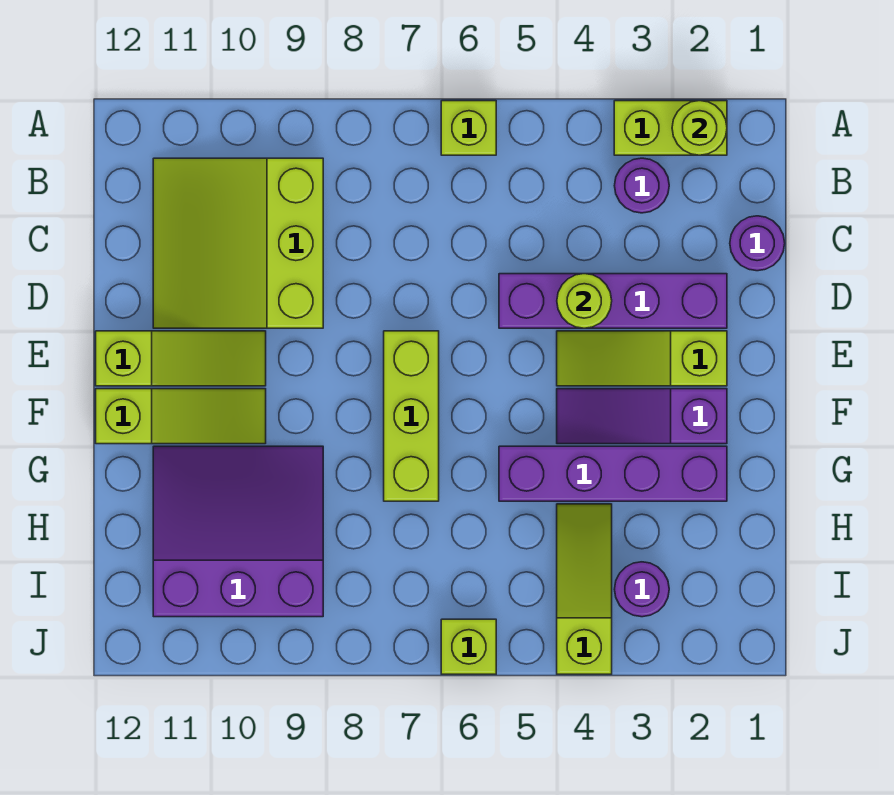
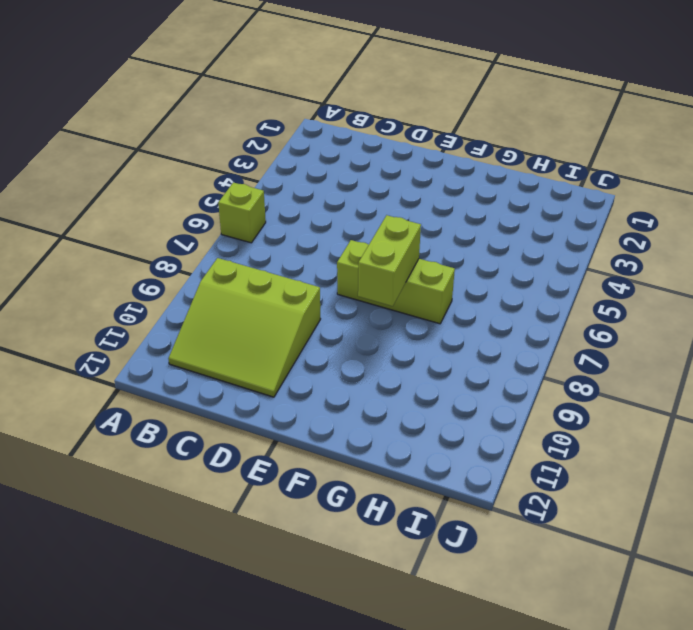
lime 1x2 brick [358,215,421,306] -> lime 1x2 brick moved to [614,101,727,155]
none -> purple 1x1 round brick [614,158,669,213]
none -> purple 1x1 round brick [730,216,785,271]
none -> purple 1x4 brick [499,274,727,328]

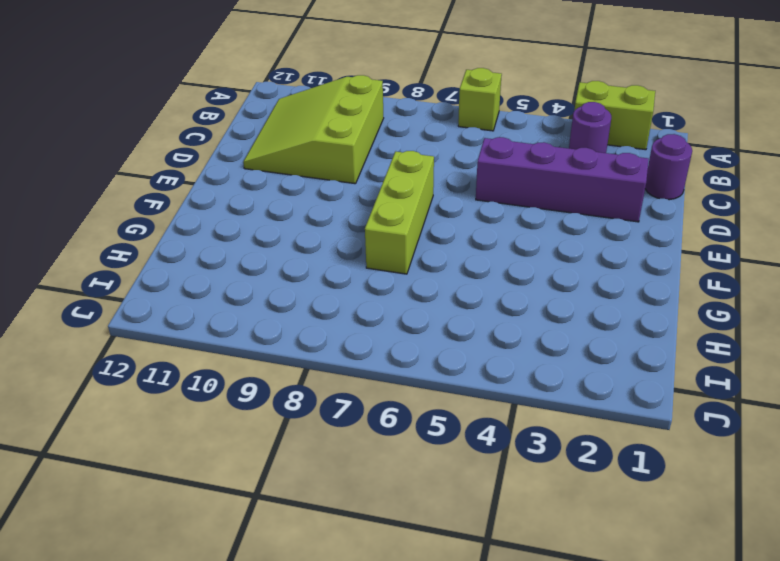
none -> lime 1x3 slope [557,331,727,386]
none -> lime 1x3 slope [96,331,266,386]
none -> purple 1x3 slope [557,389,727,444]

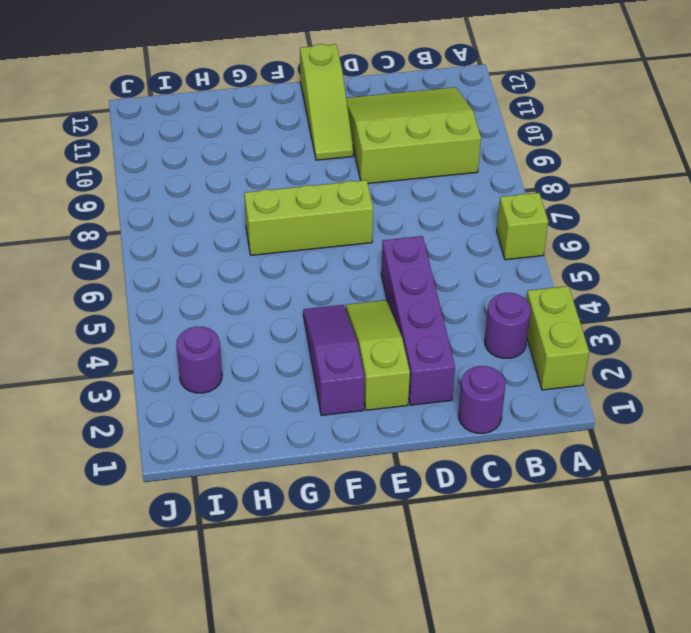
none -> lime 1x3 slope [96,389,266,444]
none -> purple 1x4 brick [499,446,727,501]
none -> purple 3x3 slope [153,446,323,617]

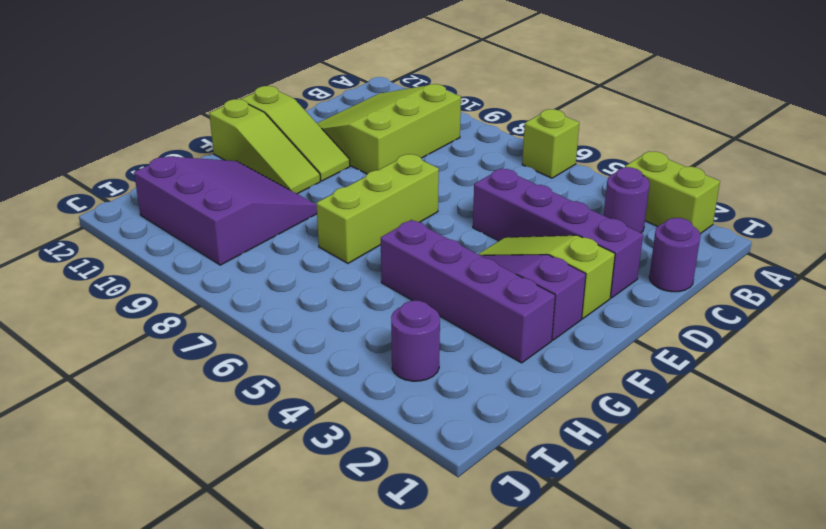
none -> lime 1x3 slope [557,504,612,674]
none -> lime 1x1 brick [441,619,496,674]
none -> lime 1x1 round brick [672,101,727,155]

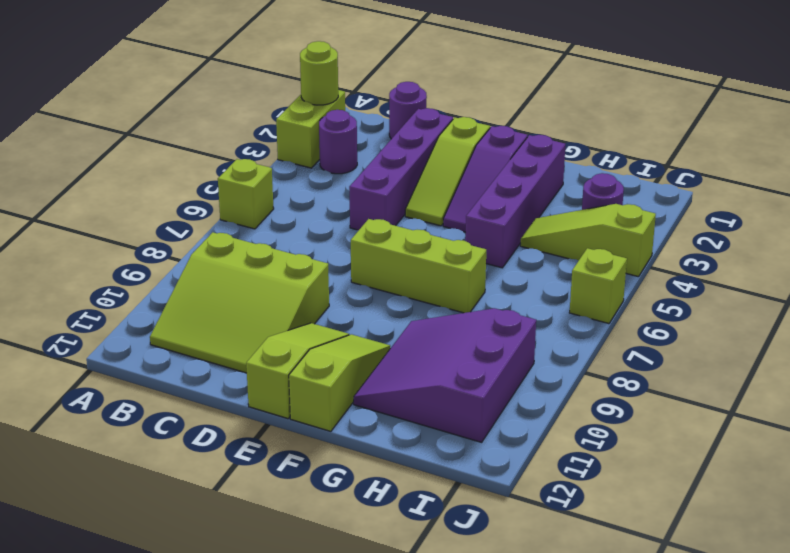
none -> lime 1x1 round brick [557,274,612,328]

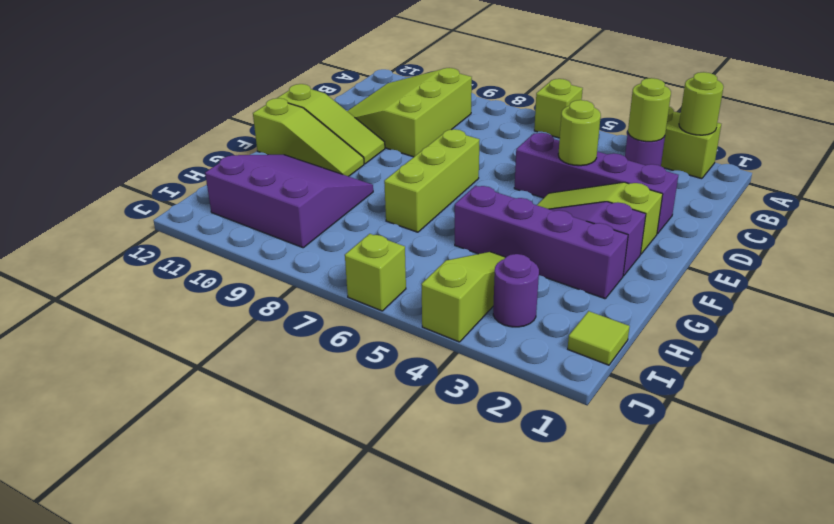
lime 1x1 round brick [628,78,671,142] -> none
lime 1x1 tile [568,311,630,365] -> none
none -> purple 1x1 round brick [730,216,785,271]

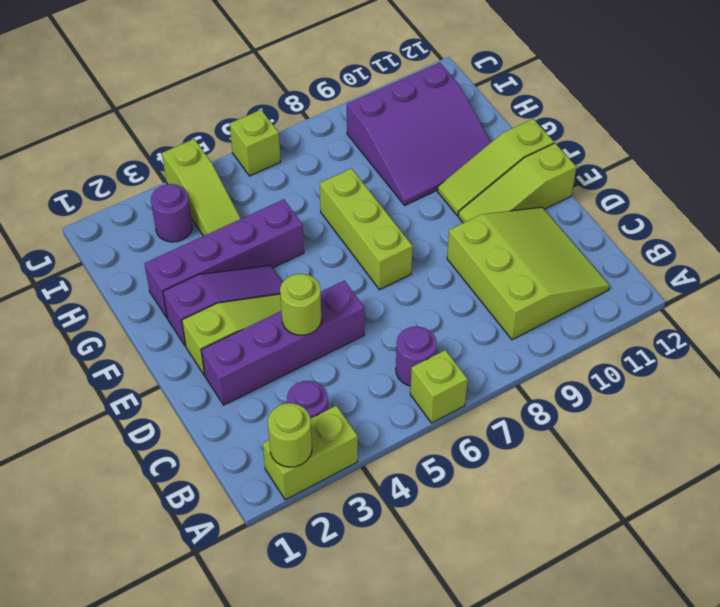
purple 1x1 round brick [396,326,437,386] -> purple 1x1 round brick moved to [730,216,785,271]

